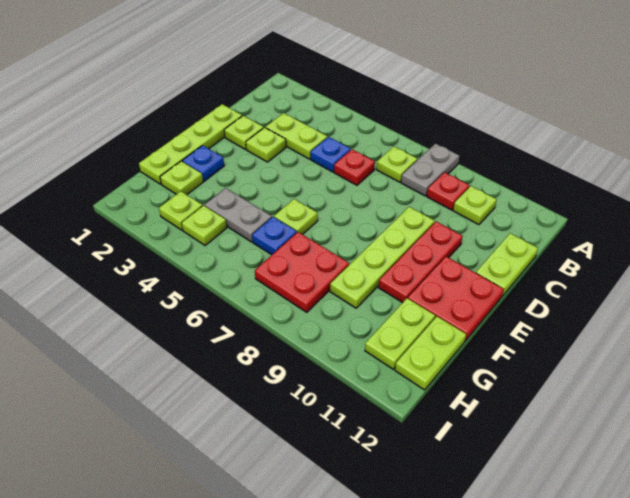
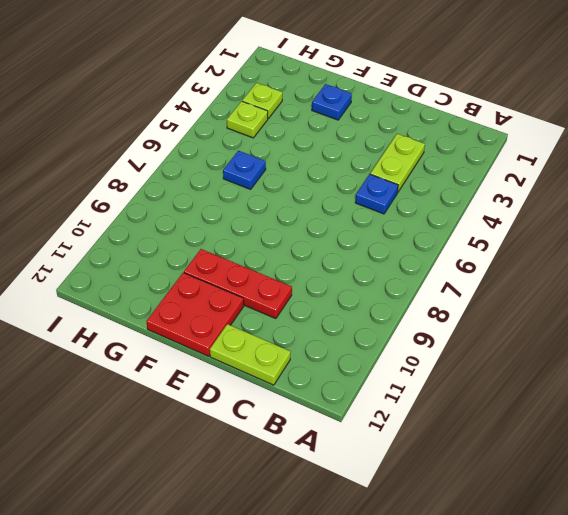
none -> grey 1x2 plate [401,144,459,196]
none -> lime 1x1 plate [376,147,417,182]
none -> red 1x1 plate [427,172,469,210]

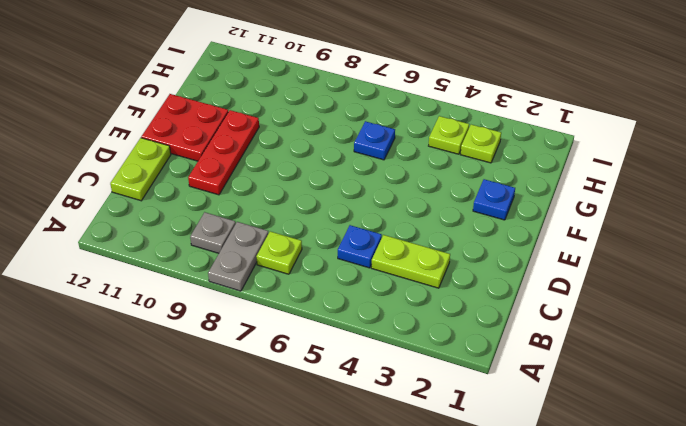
grey 1x1 plate [190,212,236,253] -> red 1x1 plate [427,172,469,210]
none -> lime 1x1 plate [453,186,497,225]
none -> red 1x1 plate [334,149,375,185]
none -> lime 1x4 plate [139,104,242,184]

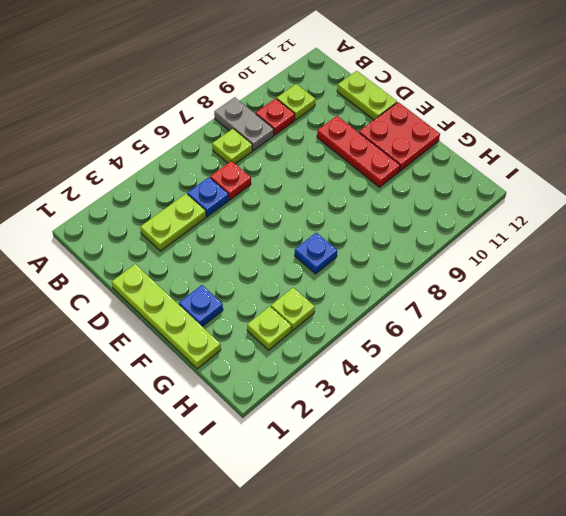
none -> lime 1x1 plate [224,116,264,149]
none -> lime 1x1 plate [246,127,286,162]
none -> lime 1x4 plate [330,207,435,308]

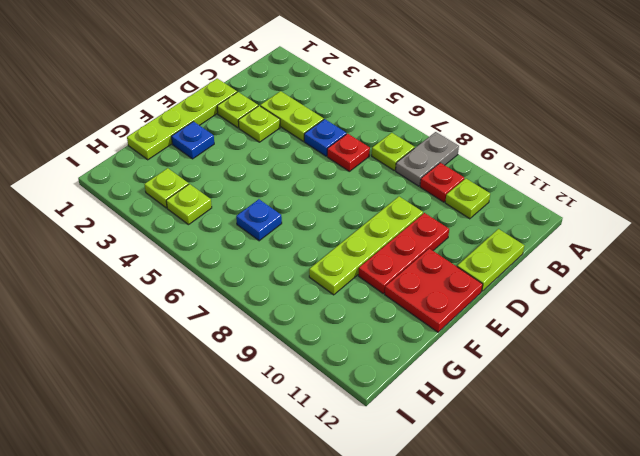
none -> lime 1x1 plate [274,199,318,235]
none -> lime 1x1 plate [160,161,203,195]
none -> grey 1x2 plate [205,188,272,242]

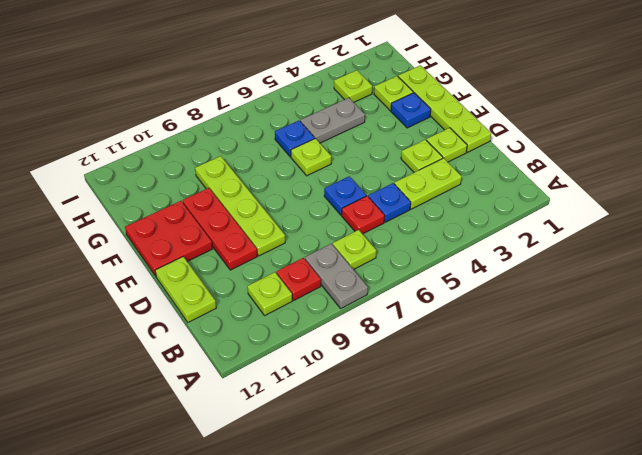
blue 1x1 plate [324,176,366,215] -> none
none -> red 2x2 plate [255,232,349,312]
none -> lime 1x2 plate [365,298,435,369]
none -> lime 1x2 plate [395,316,466,390]

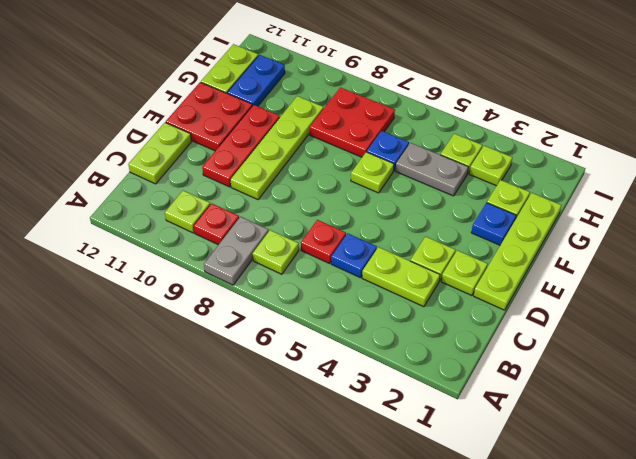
blue 1x2 plate [227,55,285,106] -> lime 1x2 plate [365,298,435,369]

